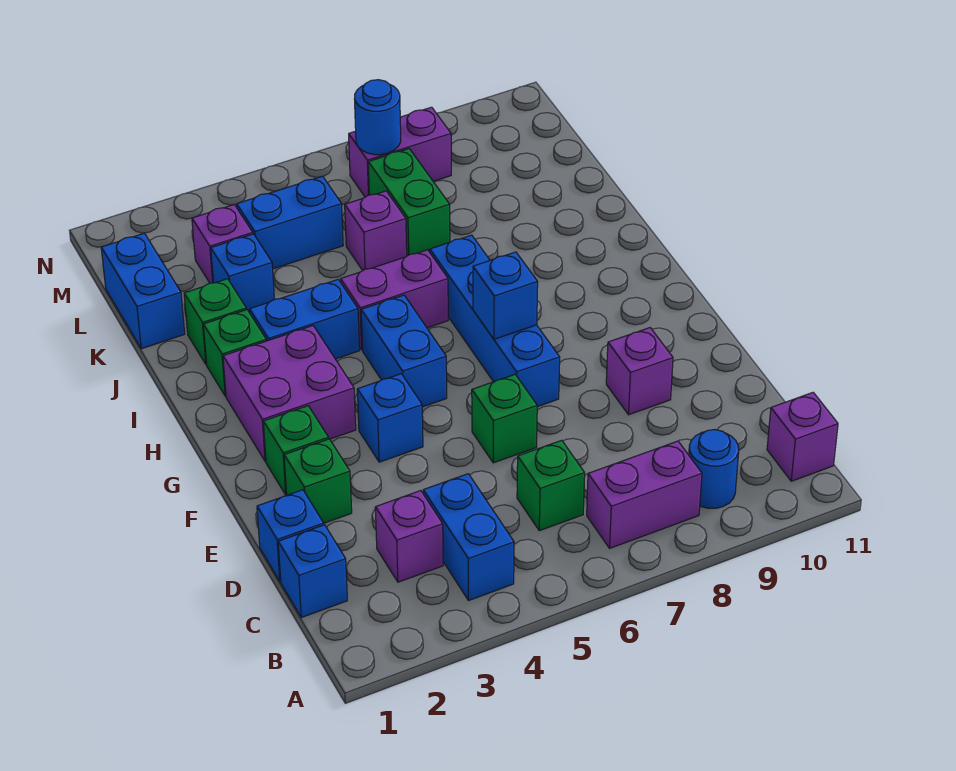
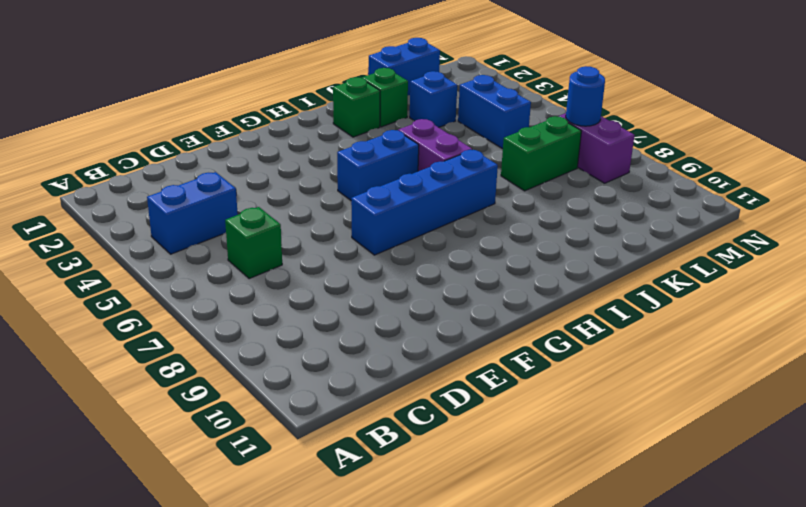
none -> purple 1x2 brick [587,441,702,548]
none -> blue 1x1 round brick [689,430,739,508]
none -> purple 1x1 brick [767,393,838,481]

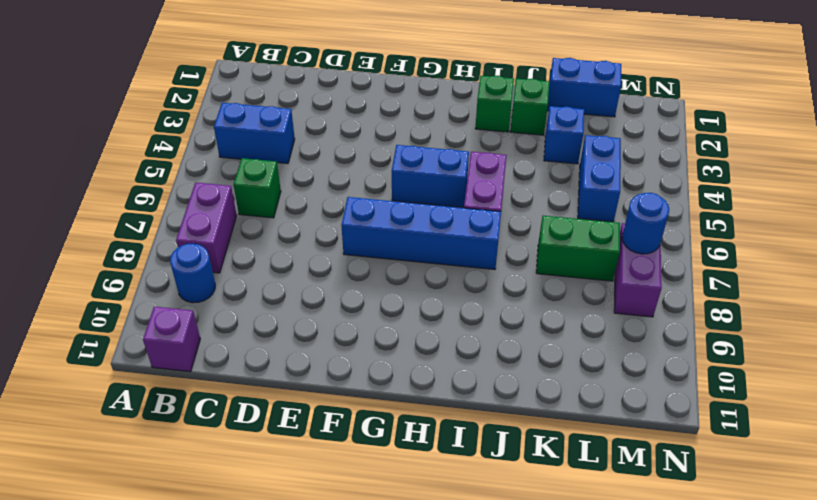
none -> blue 1x1 brick [278,525,347,617]
none -> purple 1x1 brick [375,491,443,582]
none -> blue 1x1 brick [257,490,324,581]

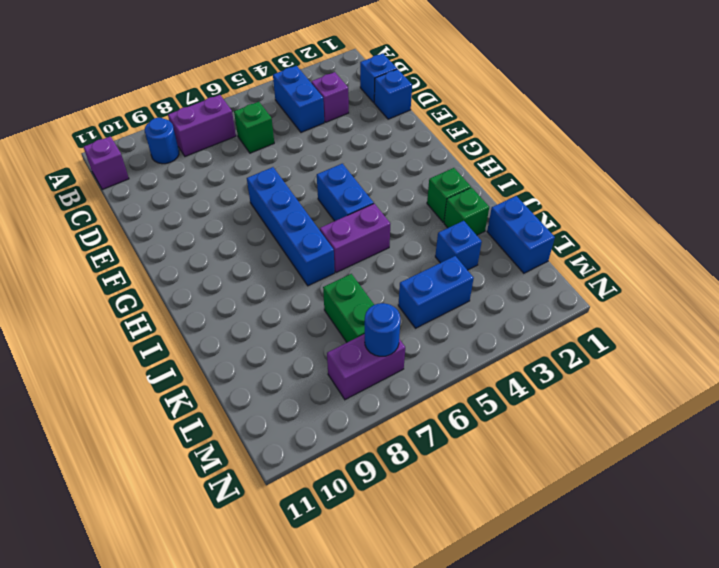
none -> green 1x1 brick [284,439,352,523]
none -> green 1x1 brick [472,374,537,463]
none -> purple 1x1 brick [606,328,673,415]

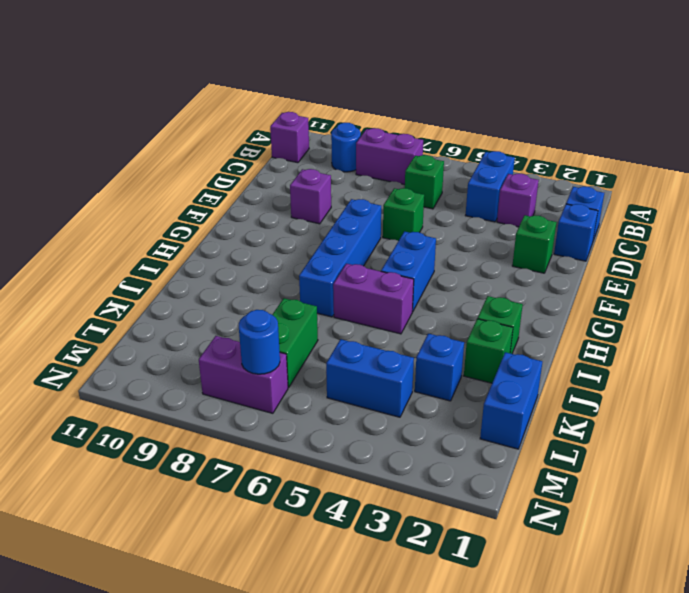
none -> green 1x1 brick [263,406,329,495]
none -> blue 1x1 brick [357,374,423,462]
none -> purple 2x2 brick [223,326,356,462]

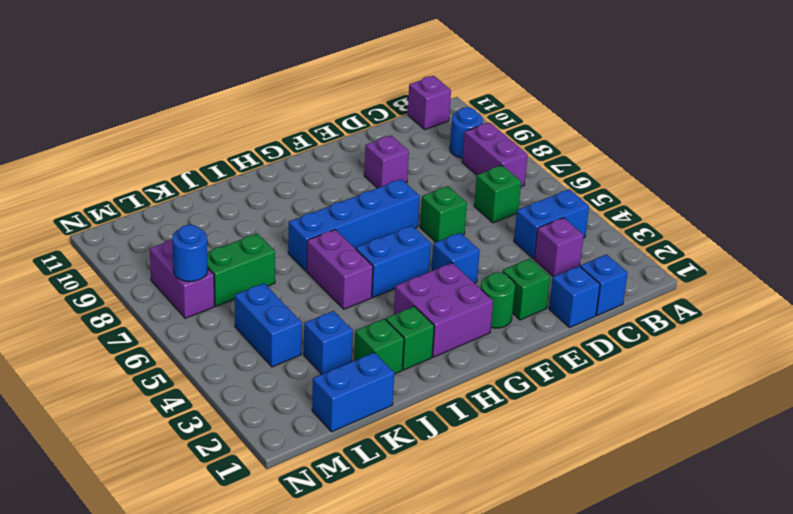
green 1x1 round brick [481,272,515,328] -> green 1x1 brick [263,406,329,495]
none -> blue 1x2 brick [250,280,360,359]
none -> purple 1x1 brick [345,191,407,270]
none -> purple 1x1 brick [192,205,253,283]

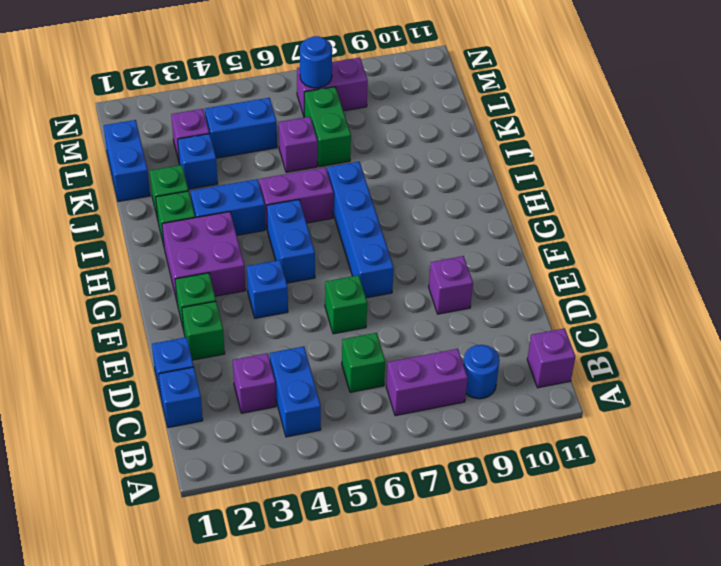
none -> blue 1x1 brick [473,252,538,339]

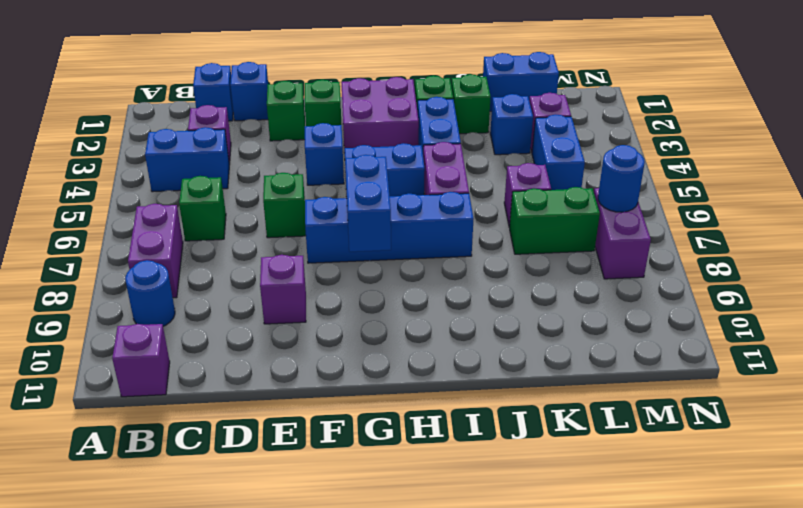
blue 1x2 brick [345,155,391,252] -> blue 1x1 brick [473,252,538,339]

